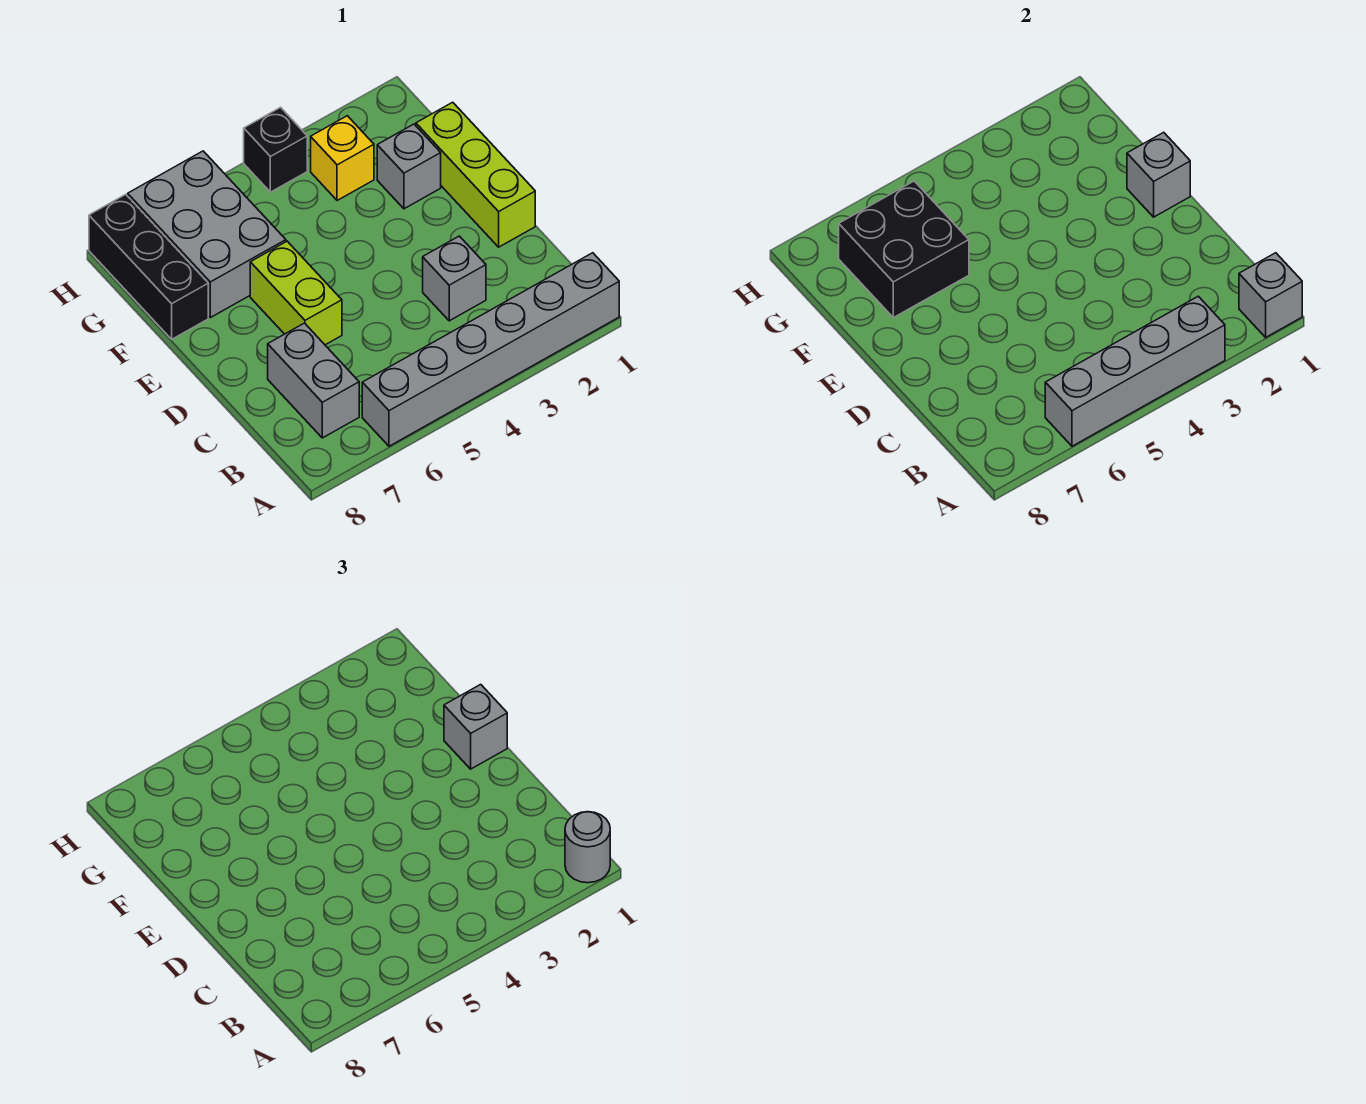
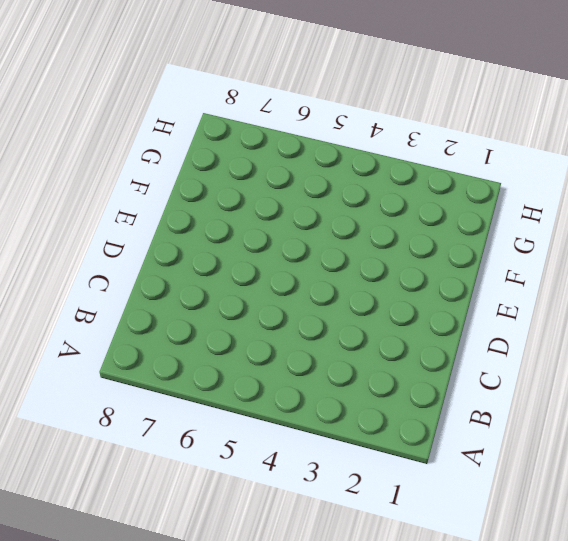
none -> grey 1x6 brick [362,253,619,446]
none -> grey 1x2 brick [268,323,359,438]
none -> grey 1x1 brick [423,236,486,321]

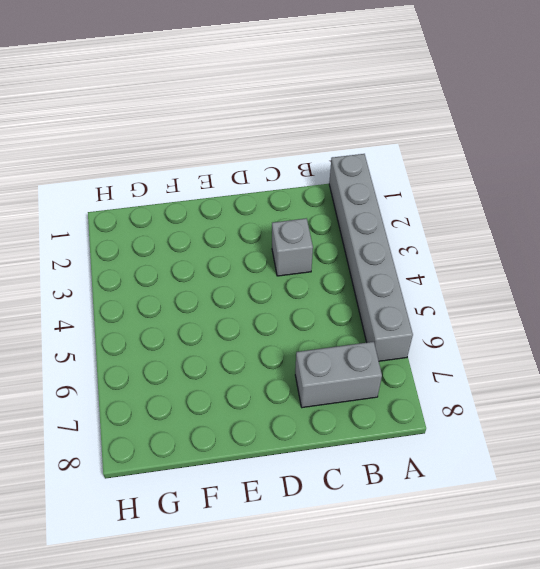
none -> lime 1x3 brick [416,102,535,247]
none -> lime 1x2 brick [250,241,342,345]
none -> grey 1x1 brick [377,124,441,209]

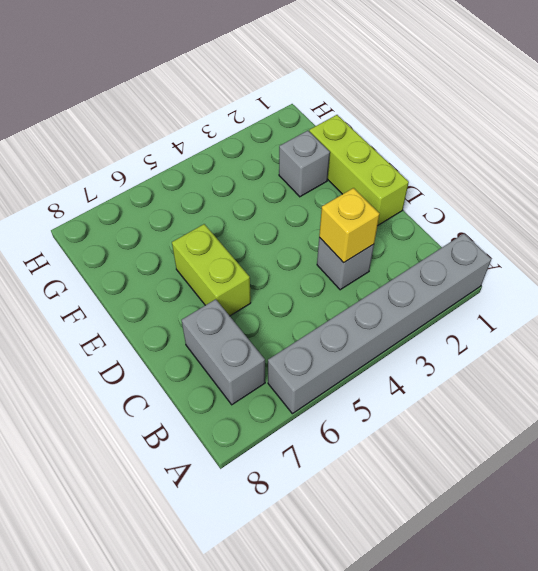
yellow 1x1 brick [319,188,379,263] -> yellow 1x1 brick moved to [311,116,374,201]
none -> grey 2x3 brick [128,151,286,318]
none -> black 1x3 brick [89,195,208,339]
none -> black 1x1 brick [244,107,307,192]

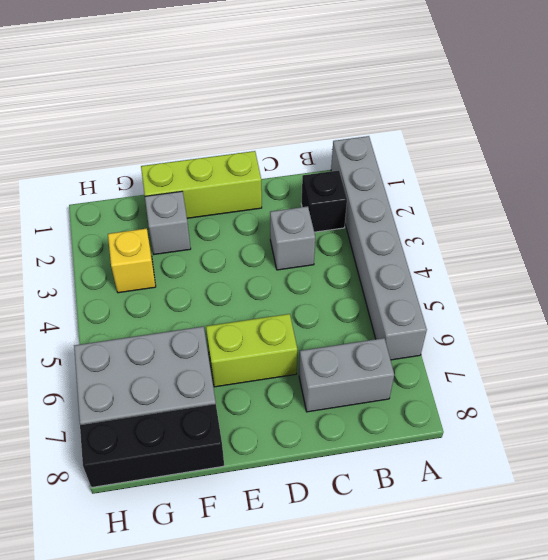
black 1x1 brick [301,170,347,232] -> black 1x1 brick moved to [244,107,307,192]
none -> grey 1x1 brick [1239,253,1302,337]
none -> grey 1x4 brick [1045,296,1225,446]
none -> grey 1x1 brick [1127,132,1190,217]

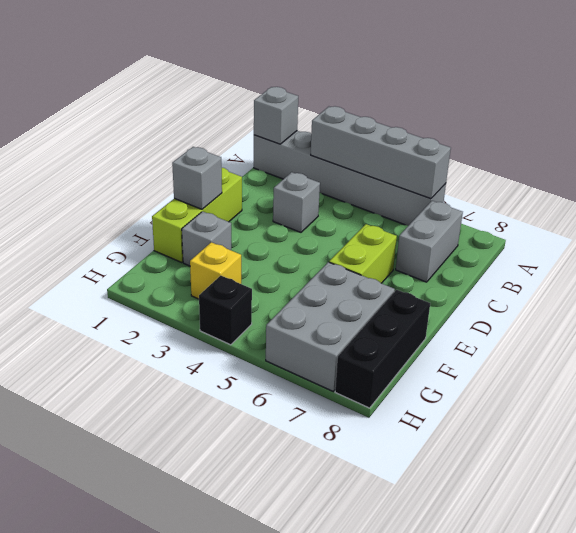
none -> black 2x2 brick [839,181,969,318]
none -> grey 1x1 round brick [565,812,610,883]
none -> grey 1x1 brick [444,684,507,769]

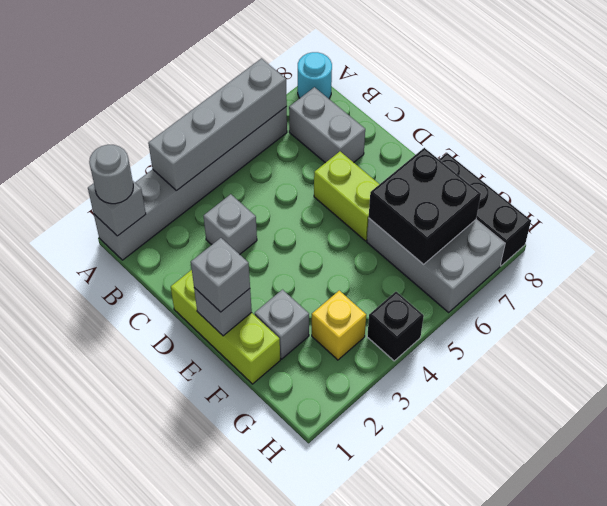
cyan 1x1 round brick [298,52,332,99] -> none

